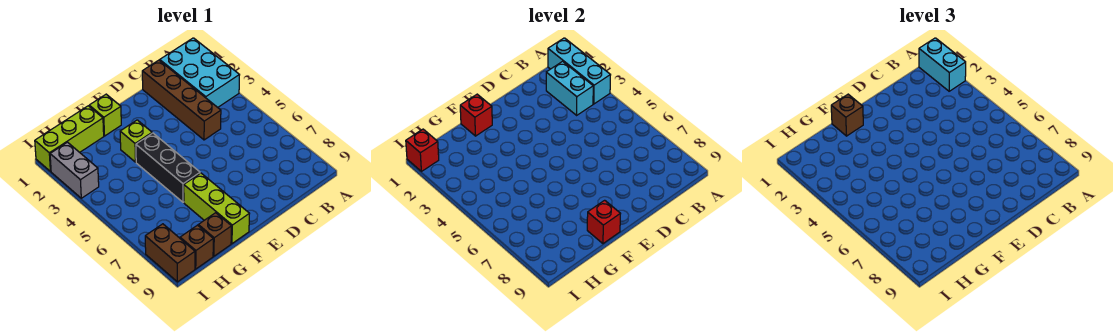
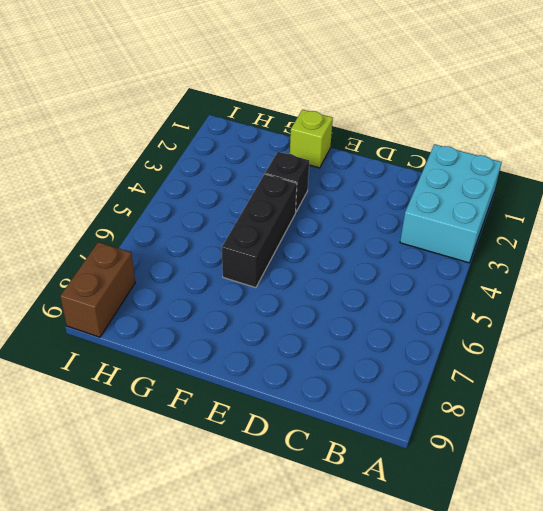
black 1x1 brick [265,152,309,213] -> lime 1x1 brick [120,120,152,162]
none -> brown 1x4 brick [142,60,221,140]
none -> lime 1x3 brick [184,173,249,244]
none -> lime 1x3 brick [35,106,104,171]

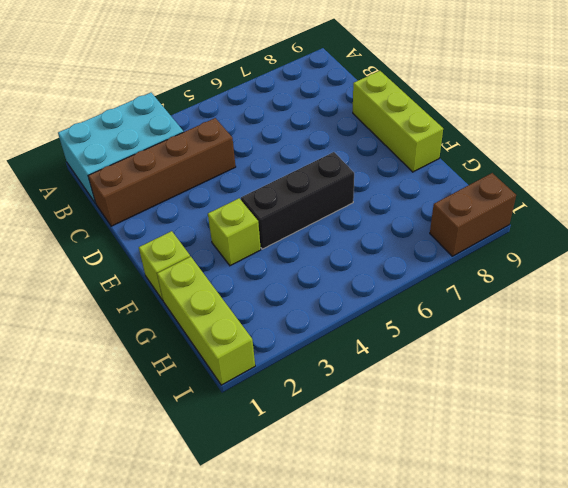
lime 1x3 brick [353,71,443,172] -> lime 1x3 brick turned to [184,173,249,244]
none -> brown 1x1 brick [198,213,231,256]
none -> brown 1x1 brick [180,225,213,269]
none -> grey 1x2 brick [50,142,99,198]

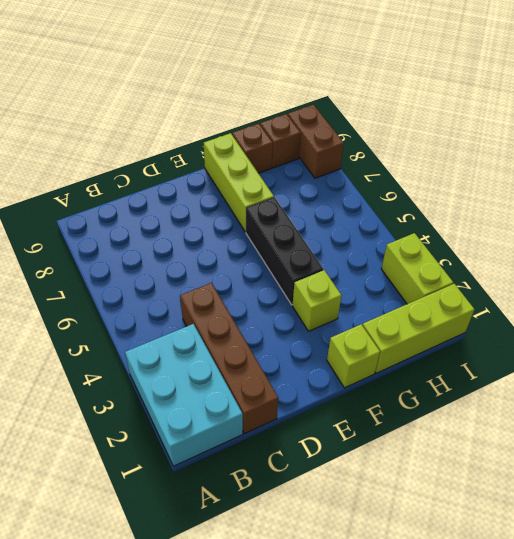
lime 1x2 brick [381,233,453,304] -> grey 1x2 brick [50,142,99,198]
none -> cyan 1x3 brick [548,38,610,104]
none -> cyan 1x2 brick [546,61,593,115]
none -> red 1x1 brick [460,94,492,136]

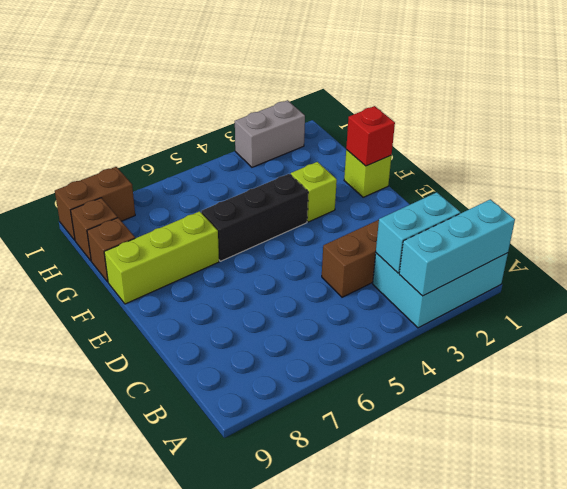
none -> lime 1x3 brick [35,106,104,171]
none -> red 1x1 brick [587,200,620,244]
none -> red 1x1 brick [406,129,439,171]

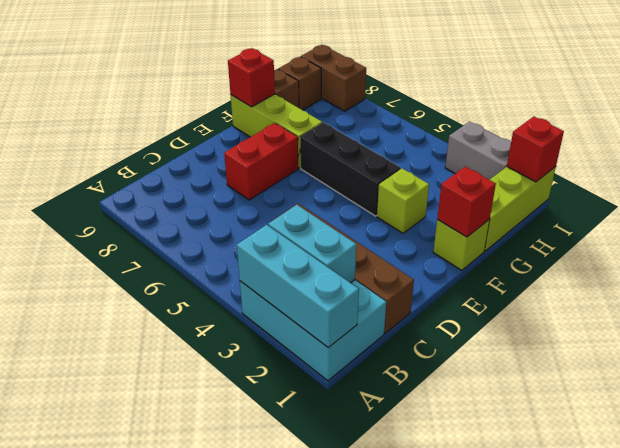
red 1x2 brick [224,123,298,200] -> none
none -> cyan 1x2 brick [919,38,966,91]
none -> brown 1x1 brick [831,94,863,136]

